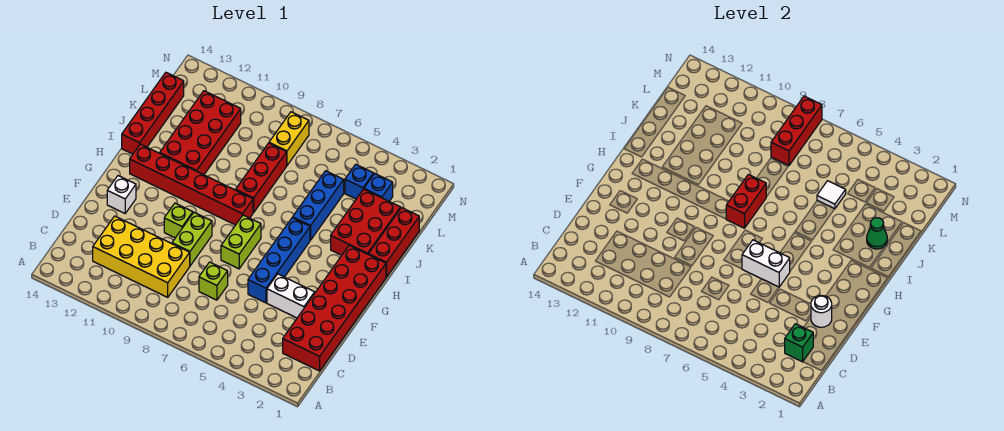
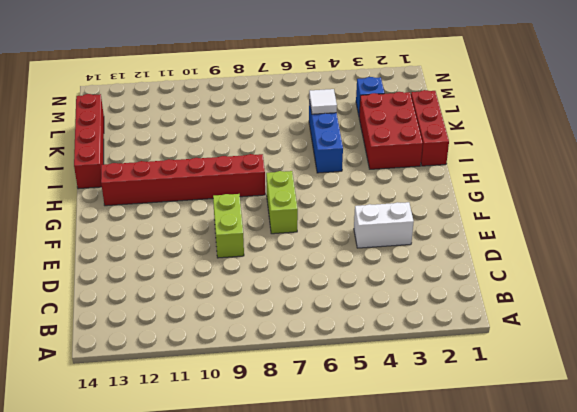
none -> red 2x6 brick [283,245,386,371]
none -> yellow 2x4 brick [93,216,190,297]
none -> lime 1x1 brick [199,262,228,300]

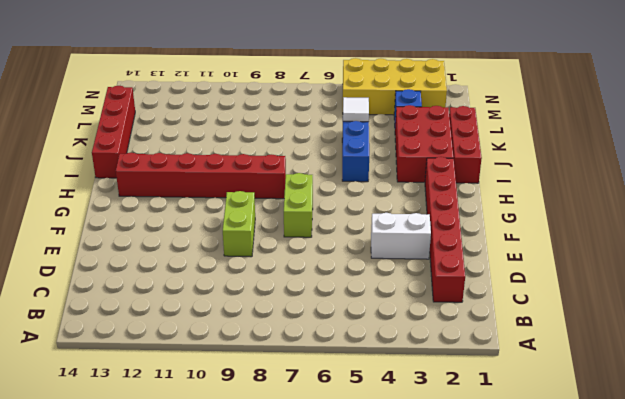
red 1x6 brick [425,157,465,302] -> red 2x6 brick [283,245,386,371]
yellow 2x4 brick [343,58,447,115] -> yellow 2x4 brick moved to [93,216,190,297]
none -> lime 1x1 brick [199,262,228,300]
none -> blue 1x4 brick [248,218,310,303]
none -> lime 1x1 brick [164,203,193,238]

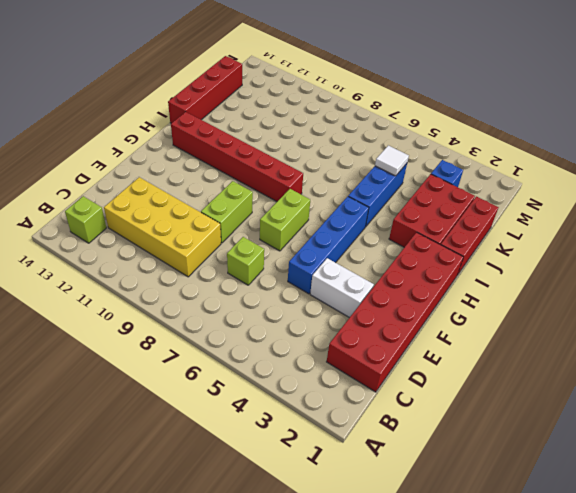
lime 1x1 brick [65,196,106,243] -> lime 1x1 brick moved to [164,203,193,238]
none -> white 1x1 brick [107,176,136,213]
none -> red 1x3 brick [236,143,287,213]
none -> red 2x4 brick [160,91,241,175]

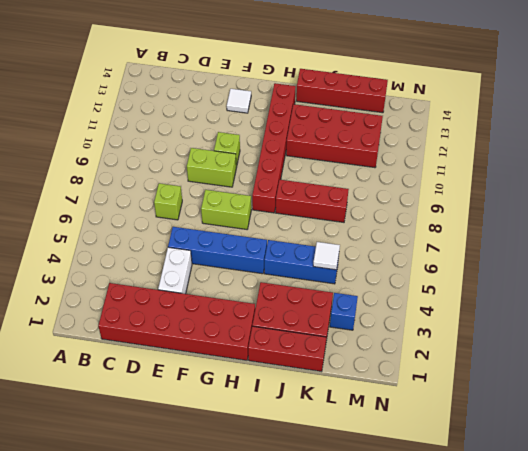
white 1x1 tile [227,89,251,113] -> white 1x1 brick [107,176,136,213]
none -> yellow 2x4 brick [93,216,190,297]
none -> blue 1x1 brick [345,164,374,199]
none -> yellow 1x2 brick [269,112,309,165]

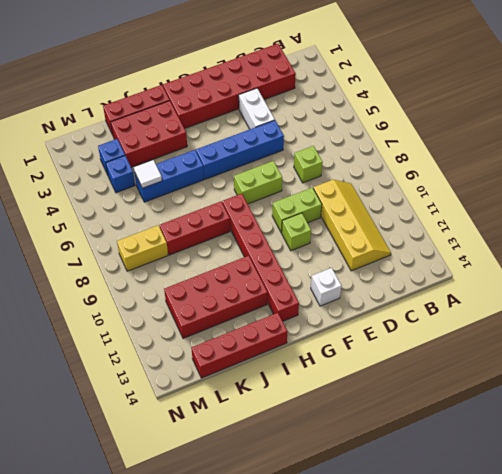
yellow 2x4 slope [313,180,391,271] -> yellow 2x4 brick [93,216,190,297]
none -> green 1x1 brick [785,324,813,362]
none -> white 1x1 round brick [811,295,832,327]
none -> white 1x2 brick [742,240,790,287]

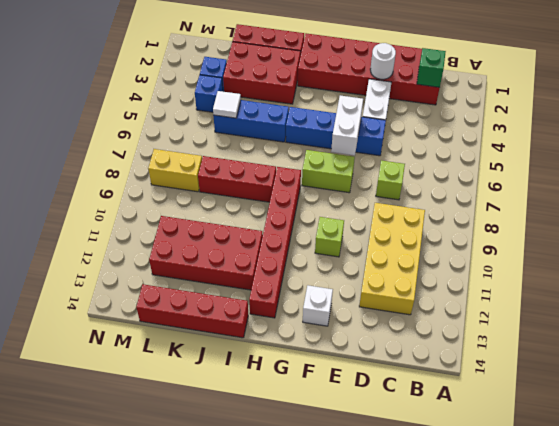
none -> lime 1x2 brick [172,213,212,266]
none -> red 1x2 brick [726,174,766,228]
none -> green 1x1 cone [867,218,887,249]

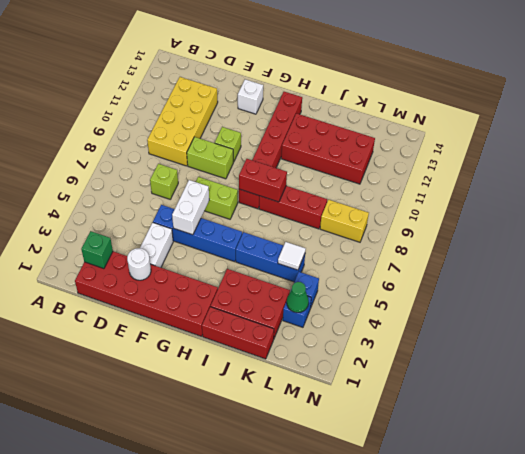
green 1x1 cone [287,282,309,313] -> green 1x1 cone moved to [867,218,887,249]
none -> red 1x4 brick [122,73,184,154]
none -> red 1x3 brick [771,96,822,165]

